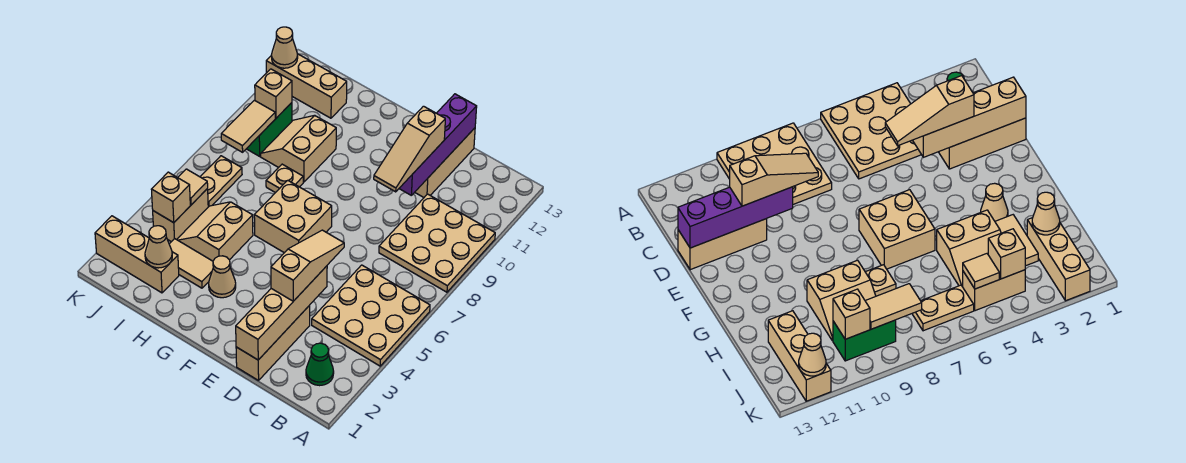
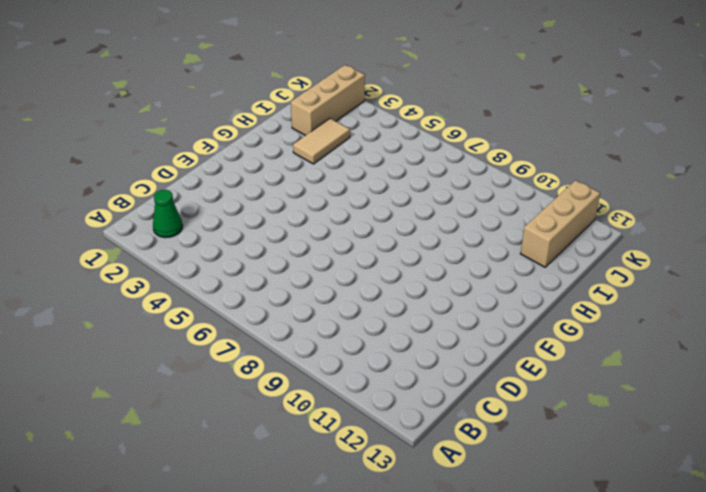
none -> tan 3x3 plate [312,265,430,366]
none -> tan 3x3 plate [379,194,495,292]
none -> tan 1x3 brick [236,305,310,380]

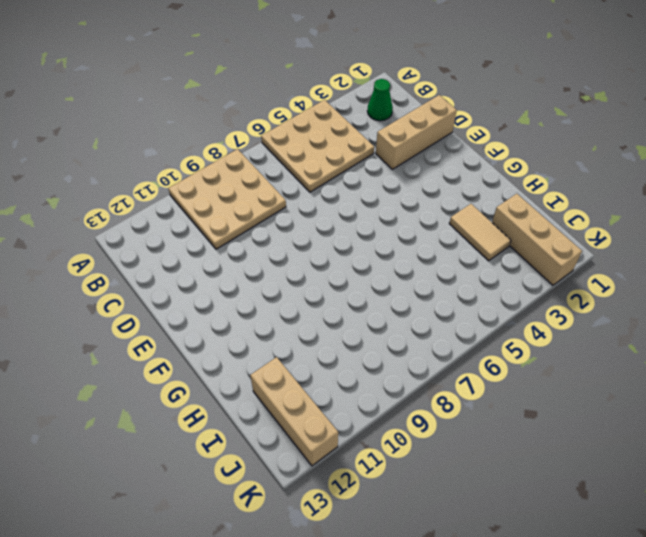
none -> tan 1x3 brick [415,128,475,197]
none -> tan 2x2 brick [254,180,332,253]
none -> tan 1x1 cone [209,256,236,298]

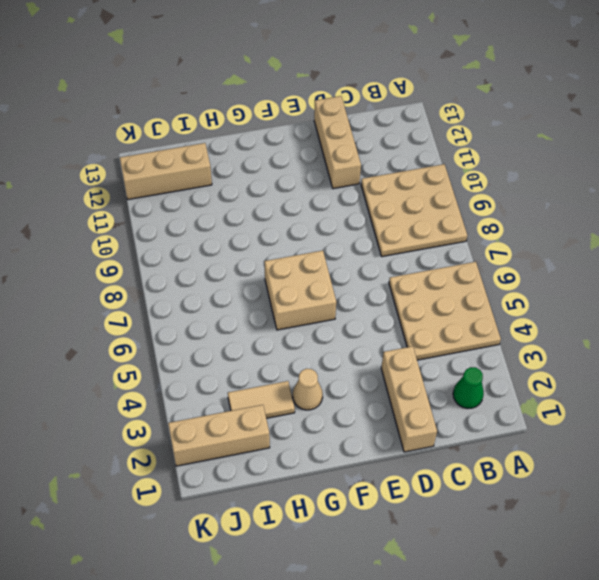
none -> tan 2x2 slope [177,202,253,261]
none -> tan 1x1 plate [266,164,303,193]
none -> tan 2x2 slope [261,115,336,182]

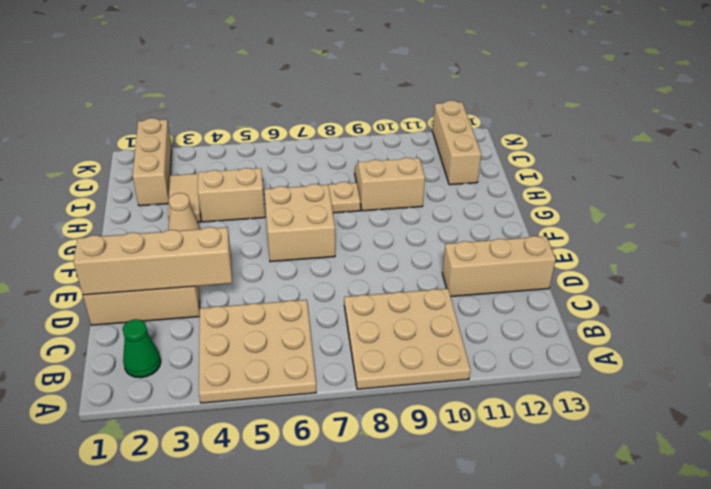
none -> tan 1x2 brick [153,189,208,242]
none -> tan 1x2 plate [200,156,242,207]
none -> green 1x2 brick [247,103,292,156]

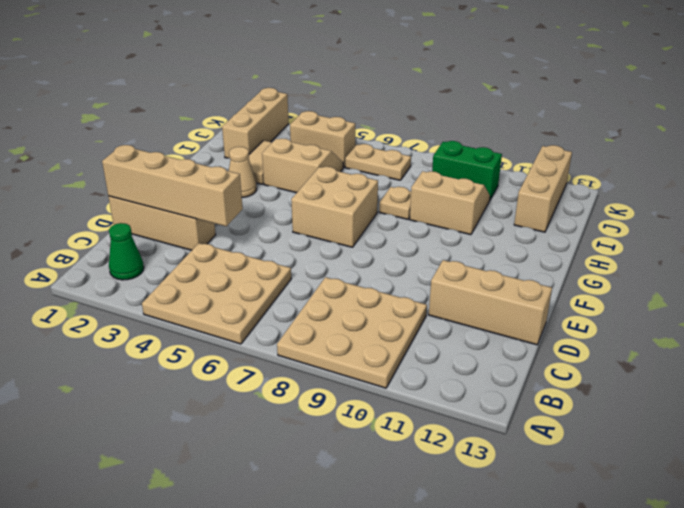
none -> purple 1x4 brick [399,94,477,195]
none -> tan 1x1 cone [145,226,172,268]
none -> tan 1x1 brick [151,172,190,223]

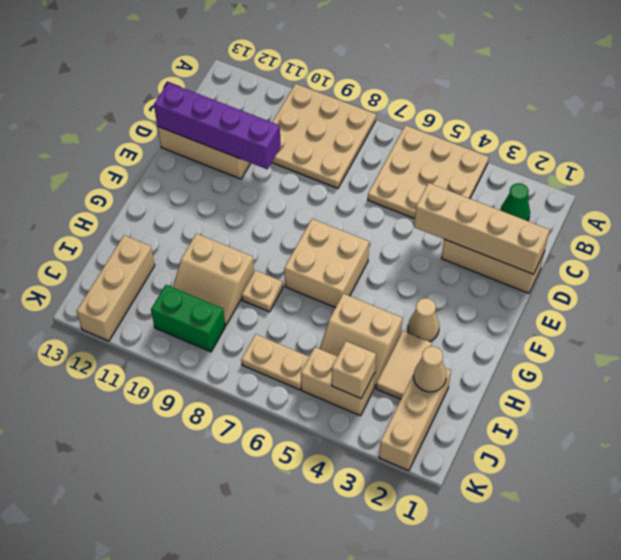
none -> tan 1x1 tile [178,169,208,205]
none -> tan 1x2 tile [221,100,275,152]
none -> tan 1x1 brick [255,69,292,118]

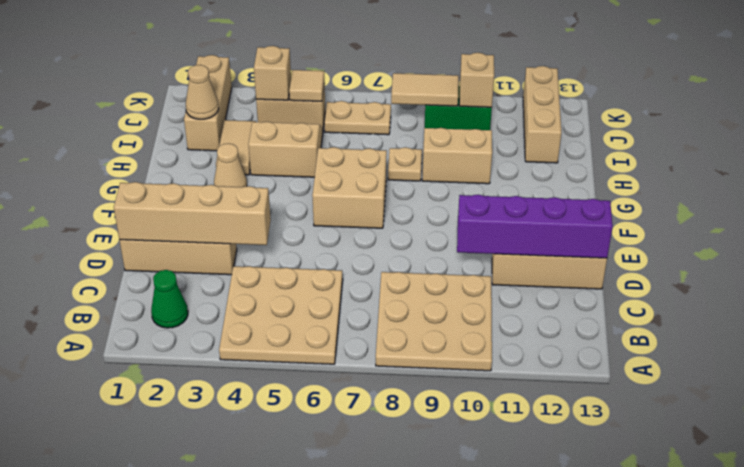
none -> tan 1x1 cone [272,27,298,68]
none -> tan 1x3 slope [271,230,344,301]
none -> tan 1x3 slope [374,106,445,192]

